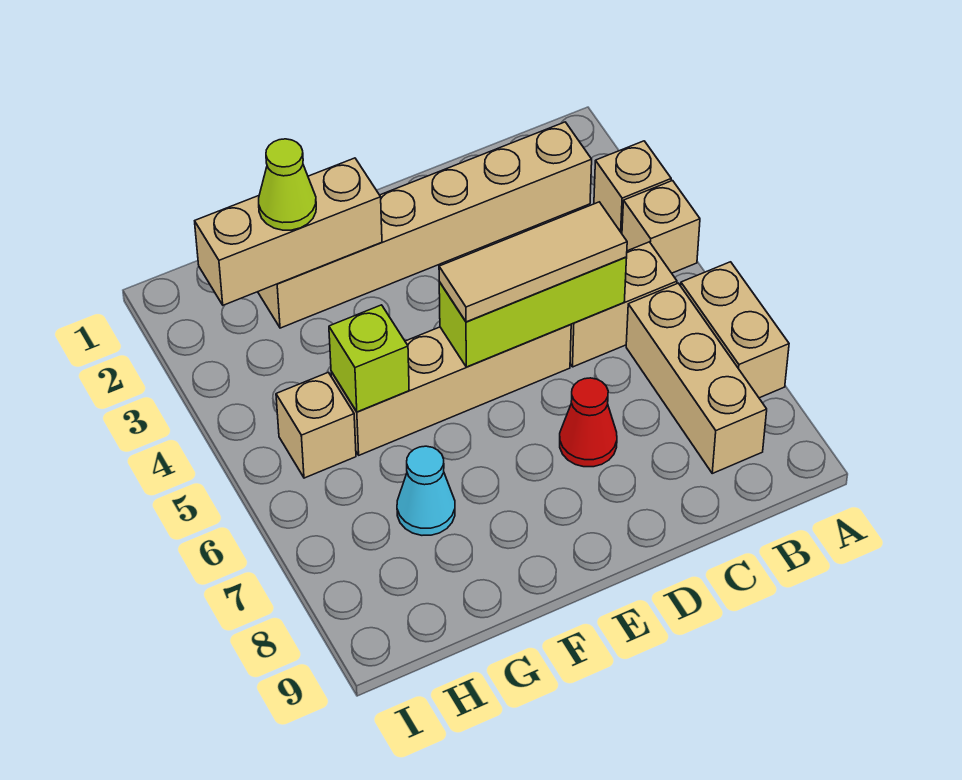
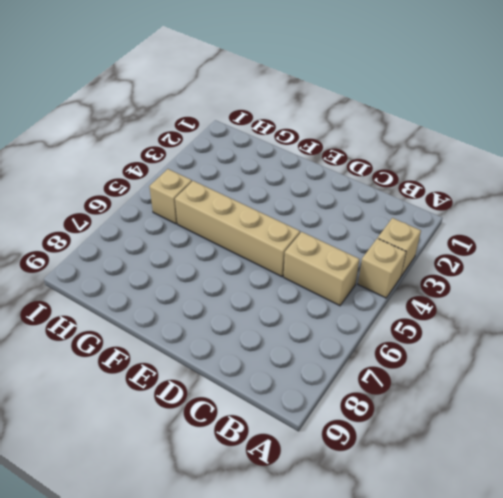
none -> tan 1x2 brick [681,262,789,398]
none -> tan 1x6 brick [258,122,592,328]
none -> tan 1x3 brick [626,283,767,473]

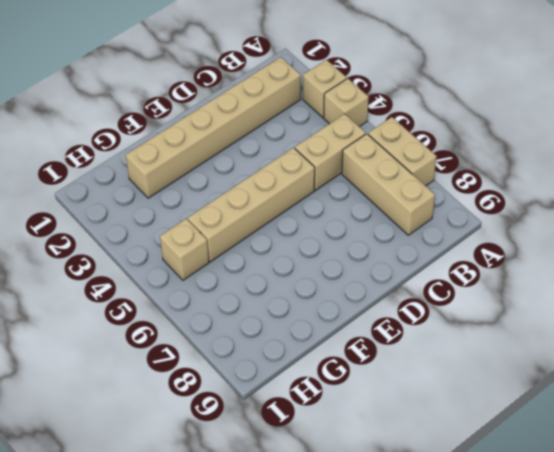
none -> red 1x1 cone [560,378,617,467]
none -> cyan 1x1 cone [397,446,455,535]
none -> lime 1x3 brick [439,257,627,367]

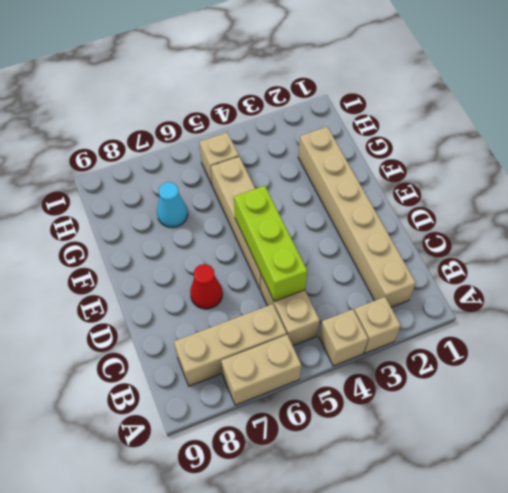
none -> tan 1x3 brick [195,158,382,305]
none -> lime 1x1 brick [329,305,409,412]
none -> tan 1x3 tile [439,202,627,322]

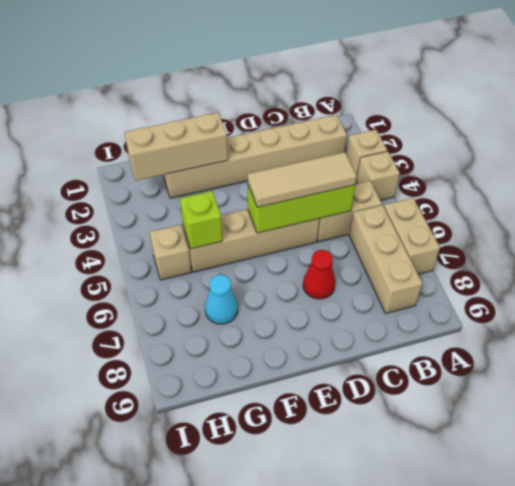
none -> lime 1x1 cone [259,139,316,230]

